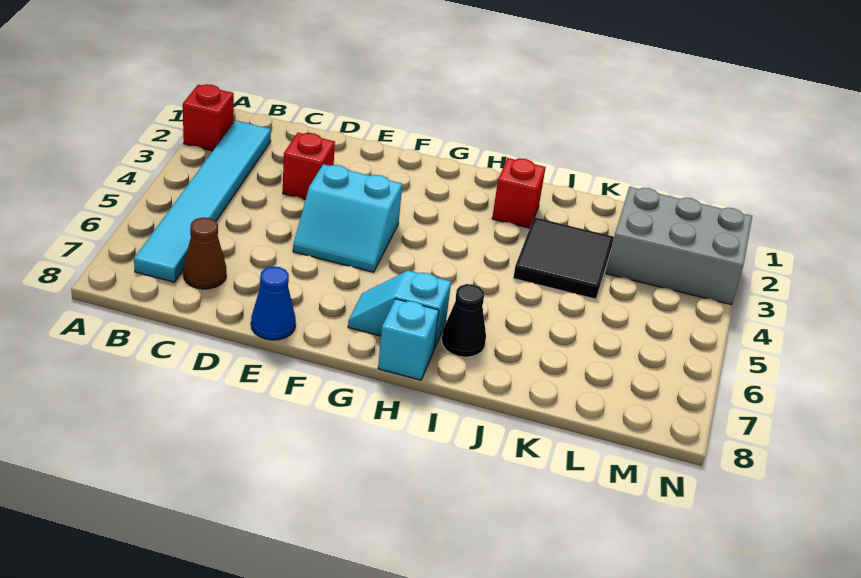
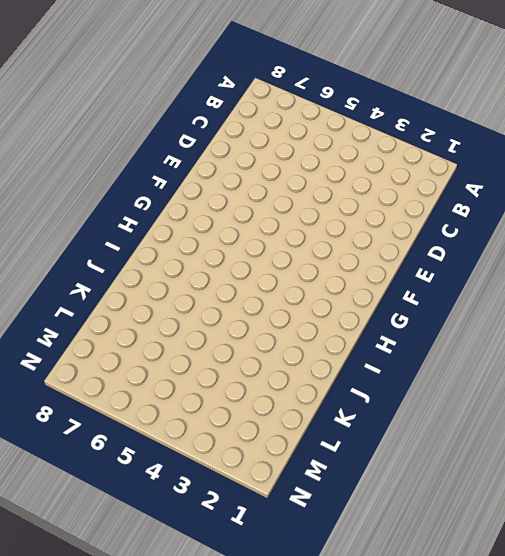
none -> red 1x1 brick [183,84,234,151]
none -> cyan 1x6 tile [134,120,271,282]
none -> brown 1x1 cone [183,217,226,289]

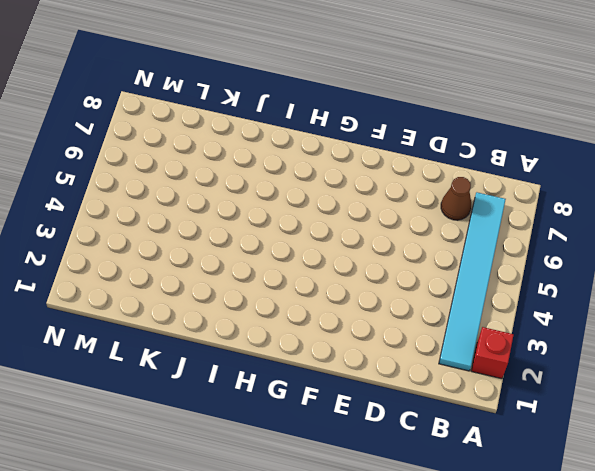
none -> red 1x1 brick [283,133,335,199]
none -> cyan 2x2 slope [293,164,402,272]
none -> blue 1x1 cone [251,266,296,340]

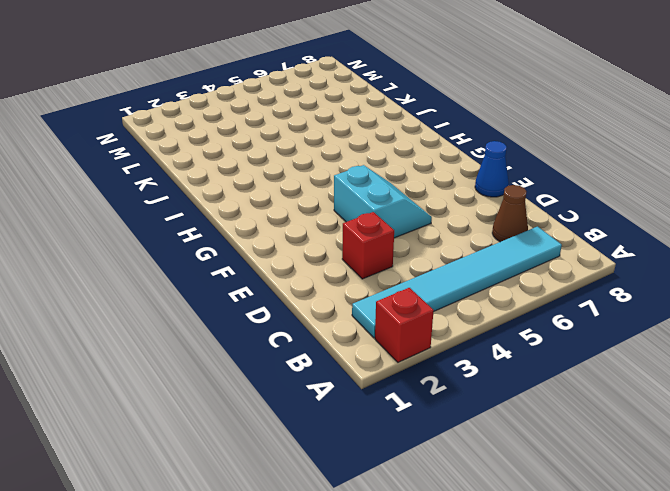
none -> cyan 1x2 slope [348,270,451,349]
none -> cyan 1x1 brick [378,299,439,380]
none -> red 1x1 brick [492,158,546,228]

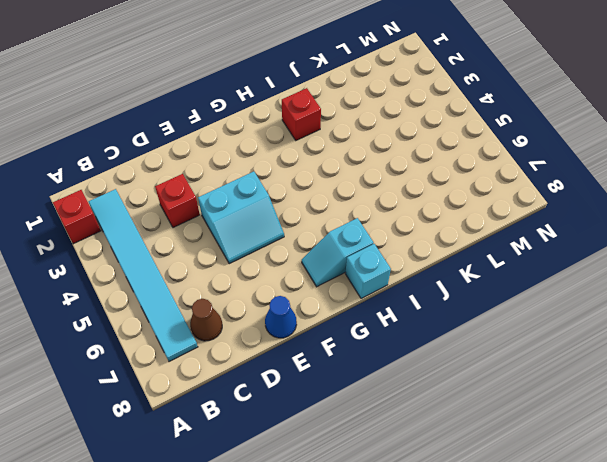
none -> black 1x1 cone [442,284,486,357]
none -> black 2x2 tile [513,217,614,299]
none -> grey 2x3 brick [606,187,752,304]

